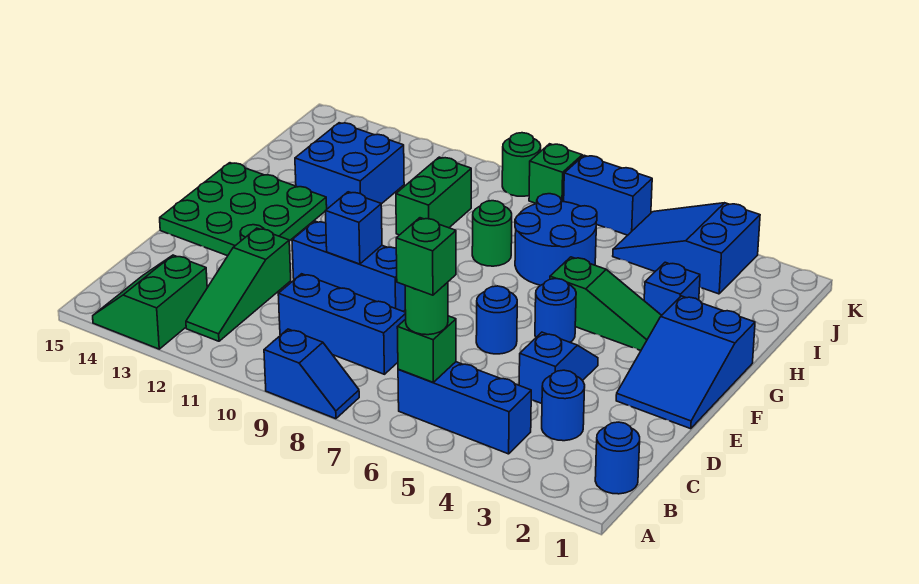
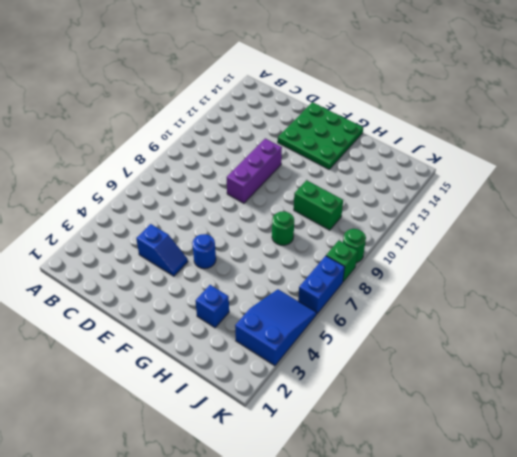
purple 1x3 brick [227,139,282,203] -> blue 1x3 brick [292,221,405,312]
none -> blue 1x2 slope [264,329,359,419]
none -> green 2x2 slope [93,255,207,349]
none -> blue 1x1 round brick [595,422,640,494]

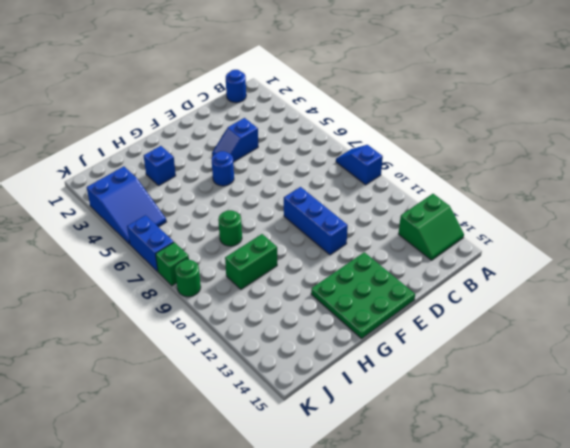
none -> blue 1x3 brick [398,362,531,454]
none -> green 1x3 slope [186,228,291,341]
none -> blue 1x1 round brick [542,370,585,441]

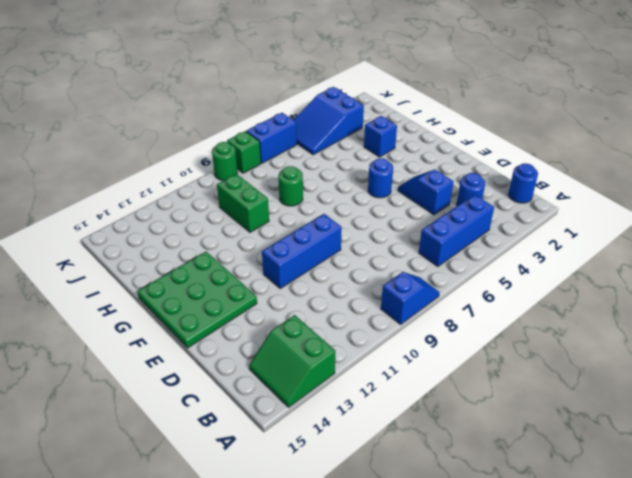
none -> green 1x3 slope [186,228,291,341]
none -> blue 1x3 brick [278,274,406,374]
none -> blue 2x3 slope [616,296,755,429]

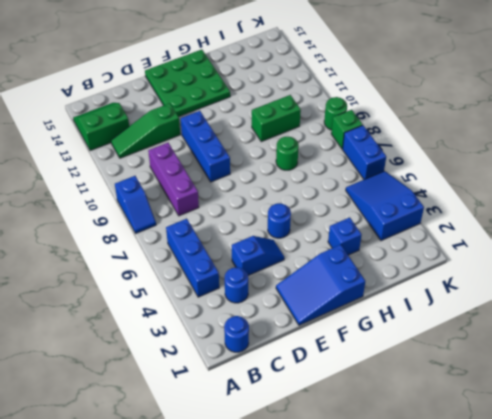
purple 1x3 brick [148,143,199,216] -> blue 1x3 brick [278,274,406,374]
none -> blue 1x1 round brick [476,286,517,354]
none -> green 1x3 slope [550,257,662,350]
none -> blue 2x2 round brick [515,194,597,285]

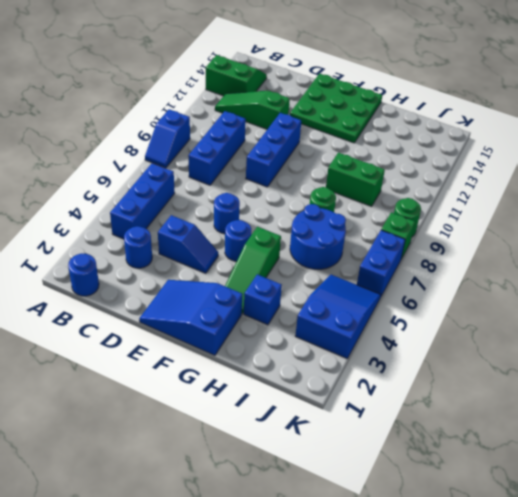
none -> blue 2x2 brick [295,123,404,209]
none -> green 1x1 brick [397,316,456,382]
none -> blue 1x1 brick [325,192,382,264]

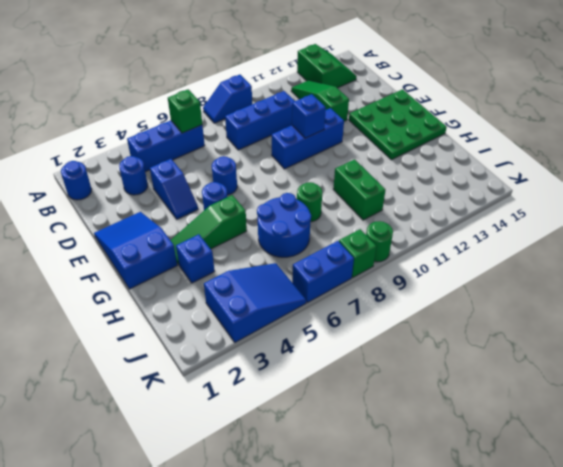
none -> blue 2x2 brick [295,123,404,209]
none -> green 1x1 round brick [405,282,448,335]
none -> green 1x1 brick [396,218,456,295]

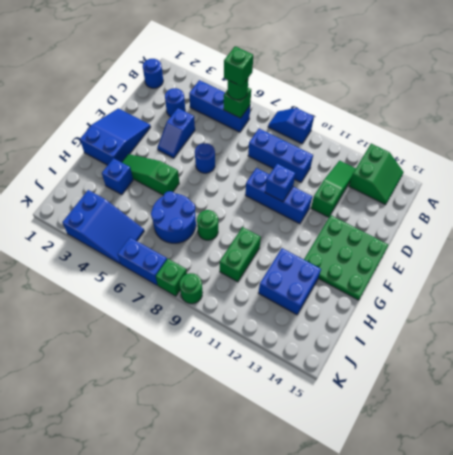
none -> blue 1x1 round brick [535,279,576,342]

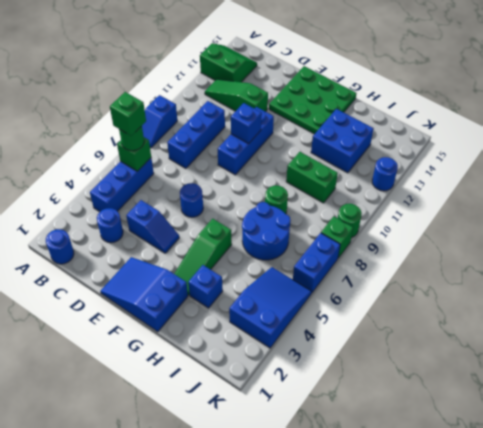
blue 1x1 round brick [372,157,398,191] -> blue 1x1 round brick moved to [535,279,576,342]

